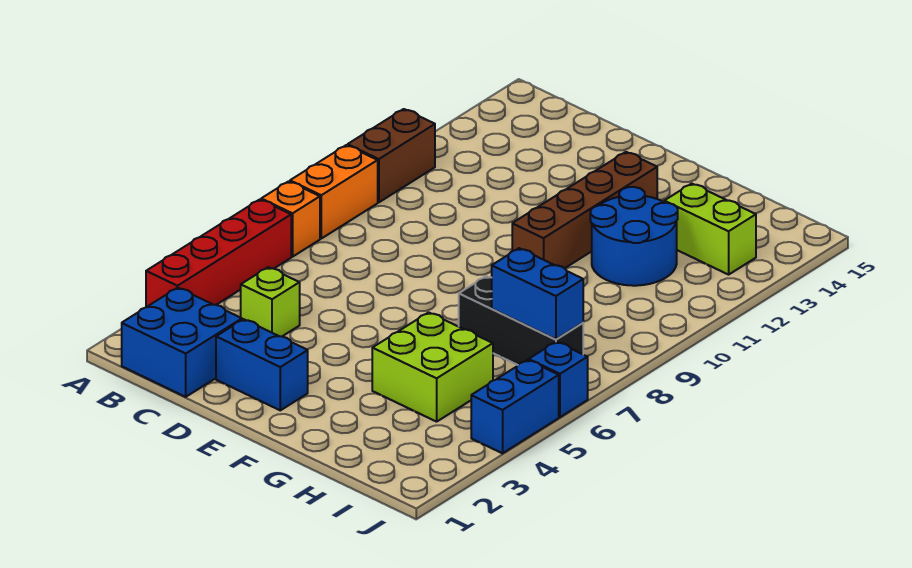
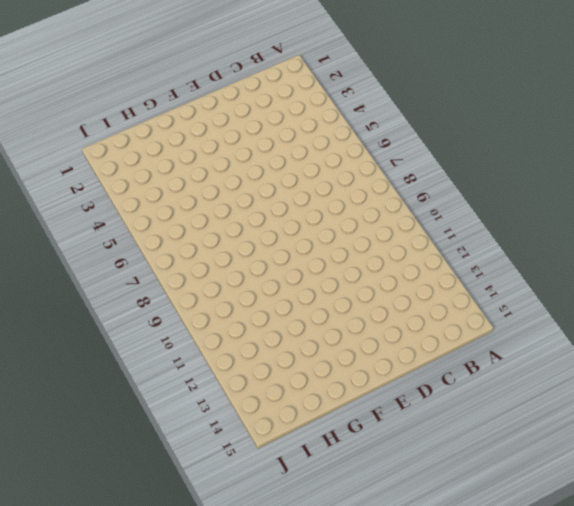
none -> red 1x4 brick [146,200,291,307]
none -> orange 1x1 brick [261,181,320,257]
none -> orange 1x2 brick [290,145,378,238]

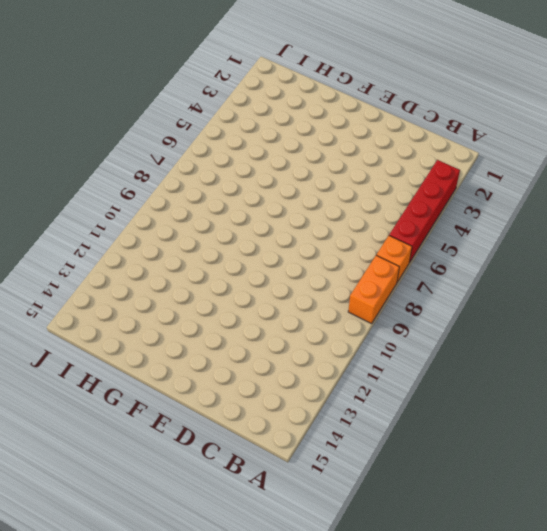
none -> brown 1x2 brick [348,109,435,202]
none -> blue 2x2 brick [122,288,242,397]
none -> lime 1x1 brick [241,267,300,336]

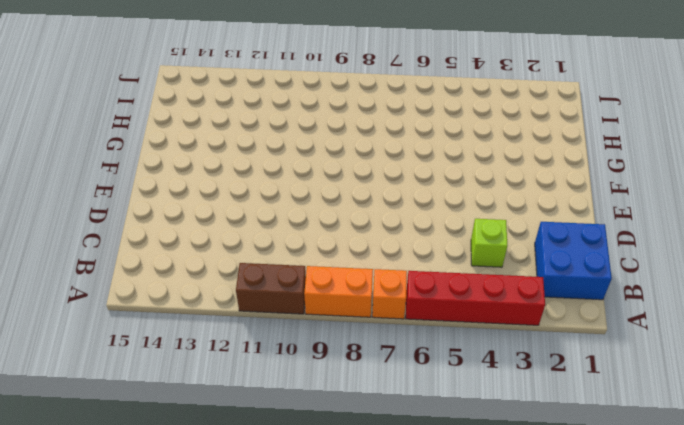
none -> blue 1x2 brick [216,319,308,410]
none -> brown 1x4 brick [512,152,657,268]
none -> lime 2x2 brick [372,312,493,422]

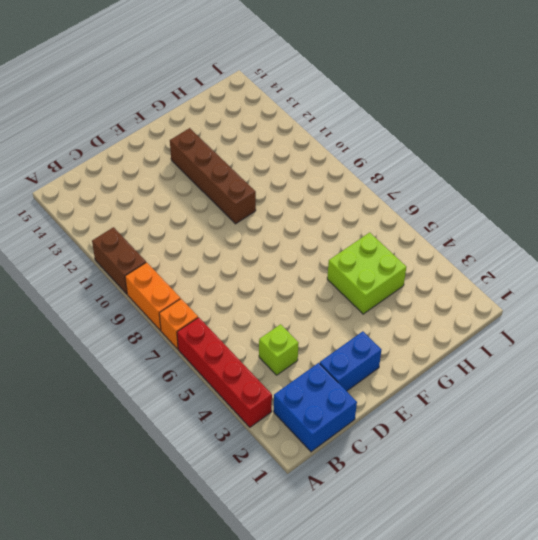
none -> black 1x3 brick [459,276,583,365]
none -> blue 2x2 round brick [590,187,678,286]
none -> lime 1x2 brick [664,184,756,275]

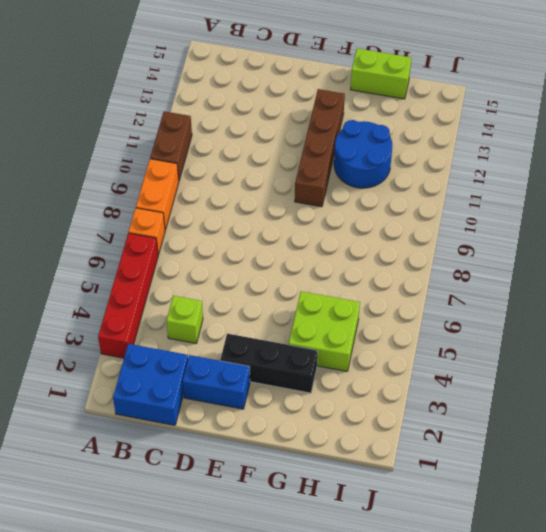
black 1x3 brick [220,334,318,393] -> black 1x3 brick moved to [459,276,583,365]
lime 1x2 brick [351,48,411,99] -> lime 1x2 brick moved to [664,184,756,275]
none -> blue 1x2 brick [471,360,559,453]
none -> blue 1x1 brick [529,342,588,417]
none -> blue 1x2 brick [492,248,583,340]

